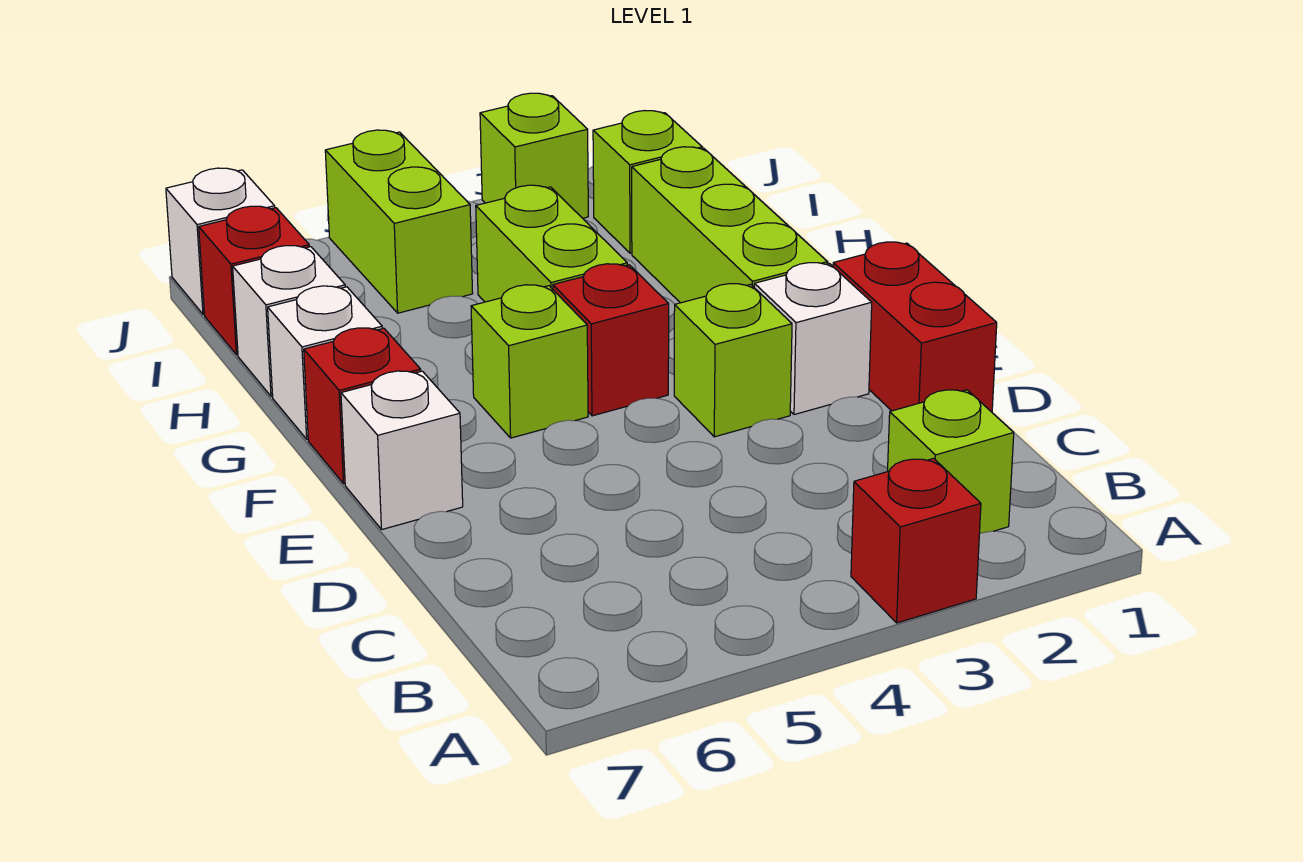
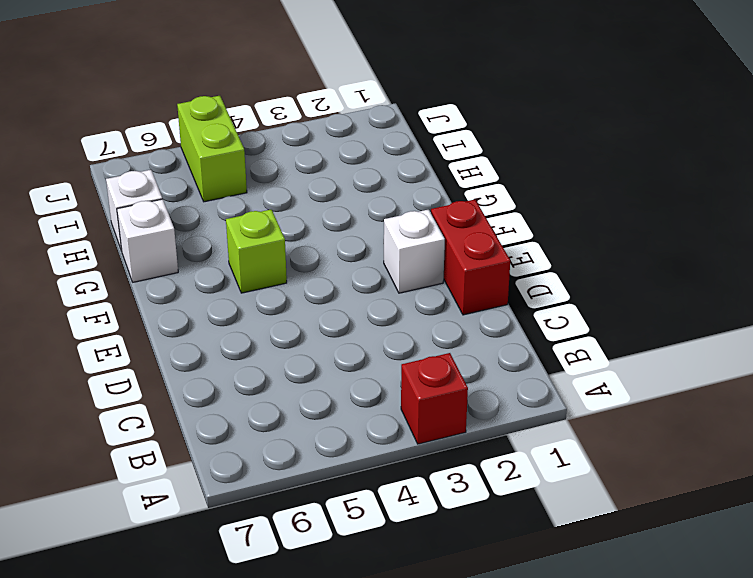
none -> lime 1x1 brick [888,390,1014,534]
none -> lime 1x1 brick [674,284,792,437]
none -> white 1x1 brick [341,371,463,529]

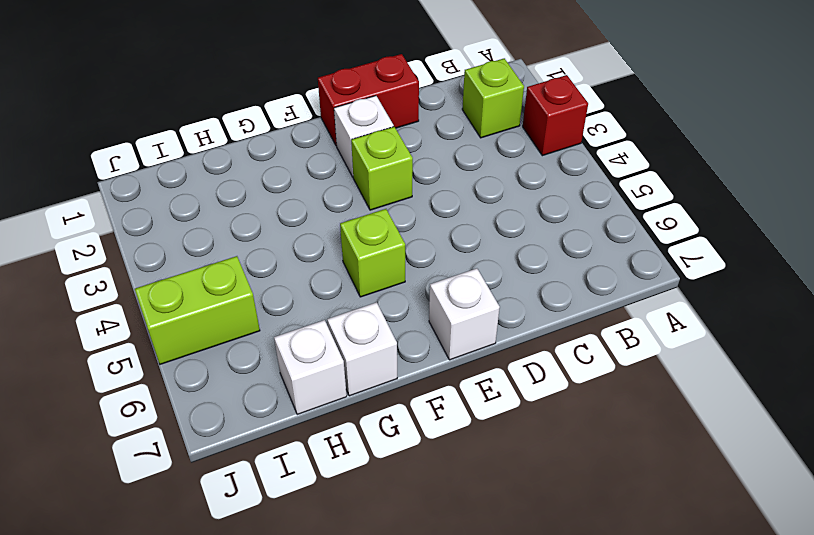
none -> lime 1x3 brick [632,147,827,303]
none -> red 1x1 brick [553,264,669,416]
none -> red 1x1 brick [304,328,421,484]

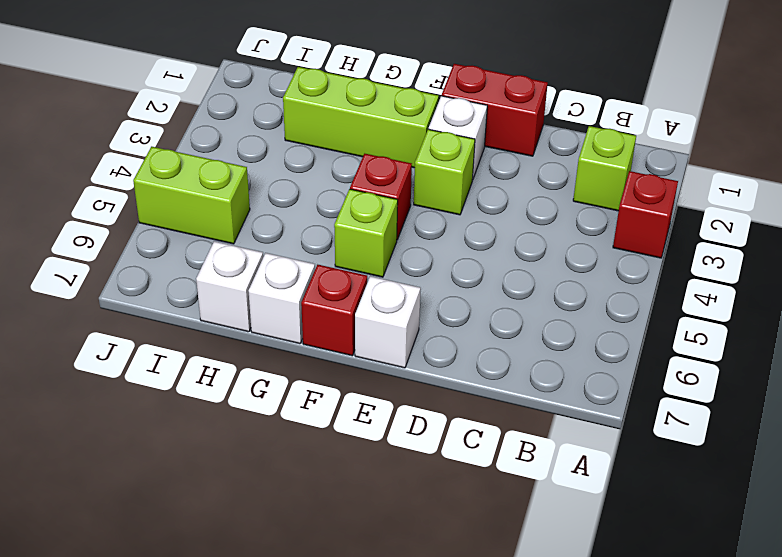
none -> lime 1x2 brick [476,185,627,302]
none -> lime 1x1 brick [593,111,702,253]
none -> red 1x1 brick [199,206,309,355]

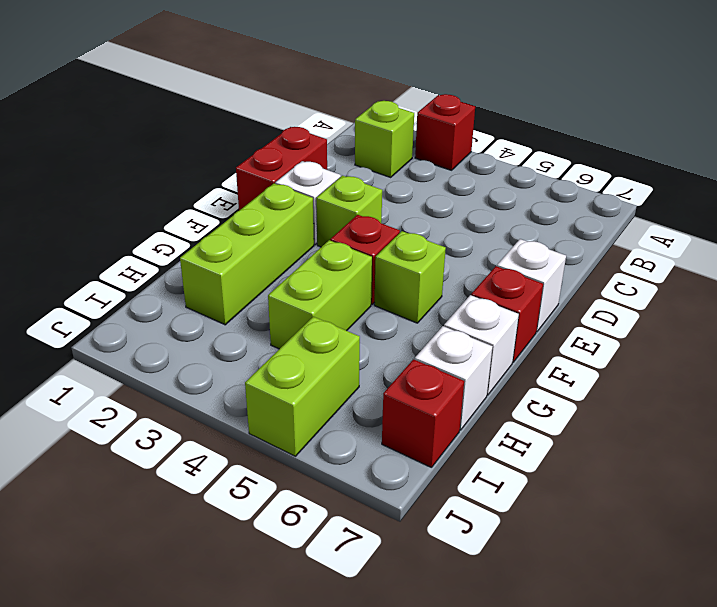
none -> lime 1x1 brick [593,111,702,253]
none -> lime 1x1 brick [480,93,588,218]
none -> white 1x1 brick [166,168,275,314]

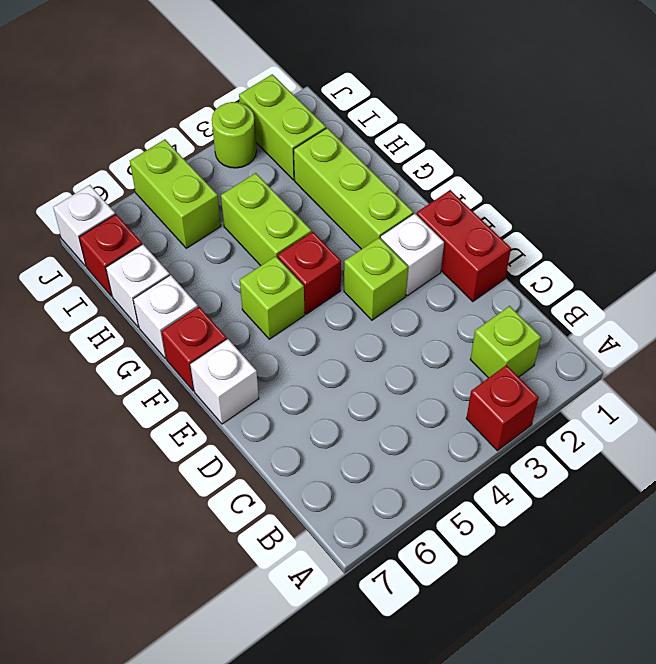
lime 1x2 brick [239,74,326,180] -> lime 1x1 brick [593,111,702,253]
lime 1x1 round brick [212,102,257,168] -> lime 1x1 brick [480,93,588,218]

